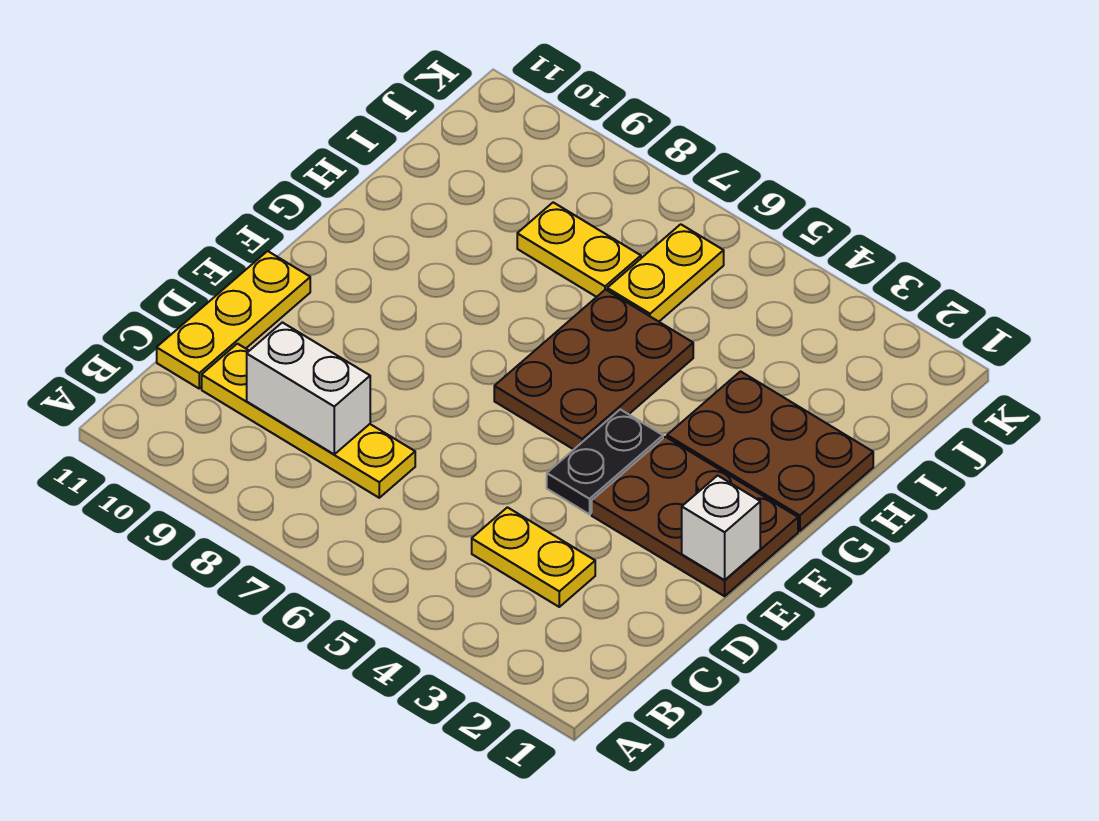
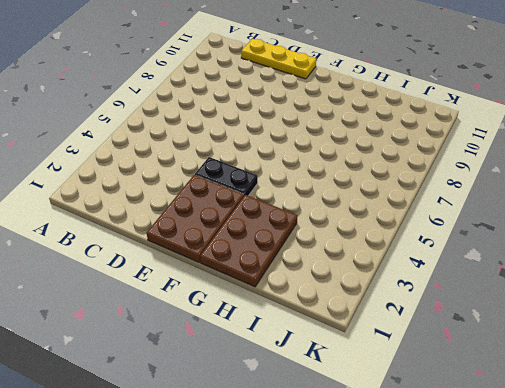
none -> yellow 1x2 plate [472,507,595,607]
none -> yellow 1x4 plate [202,344,415,498]

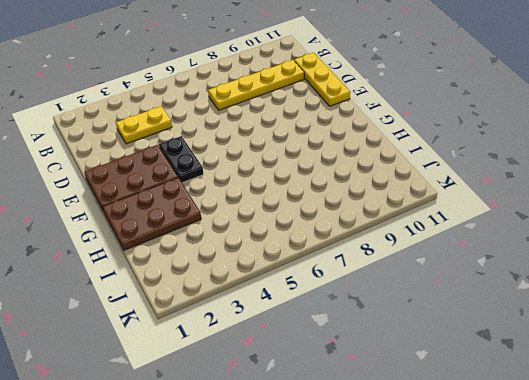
none -> brown 2x3 plate [494,290,693,450]
none -> yellow 1x2 plate [607,224,724,322]

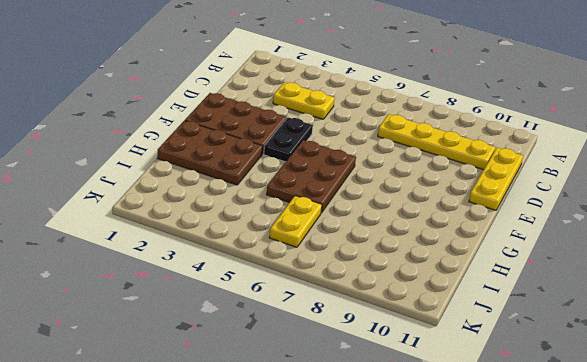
none -> yellow 1x2 plate [517,202,641,297]
none -> white 1x2 brick [247,322,370,454]

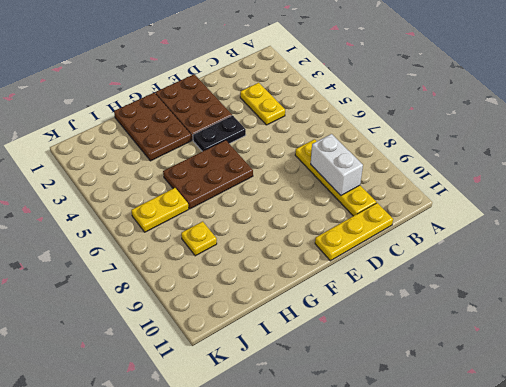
yellow 1x1 plate [181,221,217,256] -> yellow 1x2 plate [517,202,641,297]
none -> white 1x1 brick [682,475,760,580]

